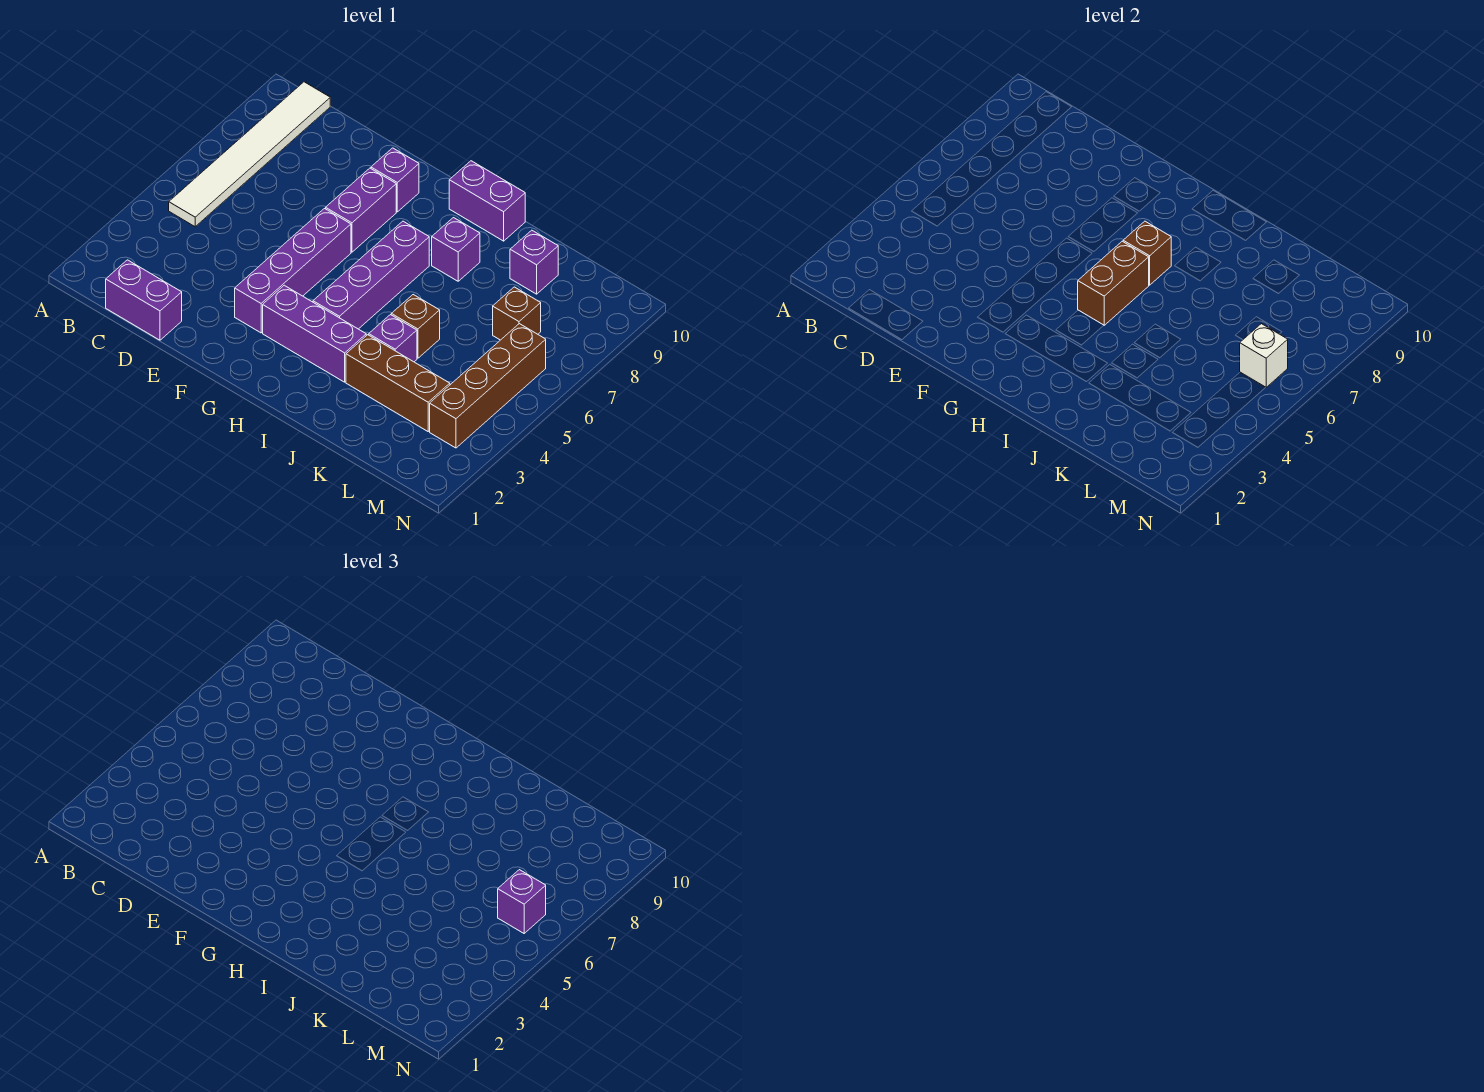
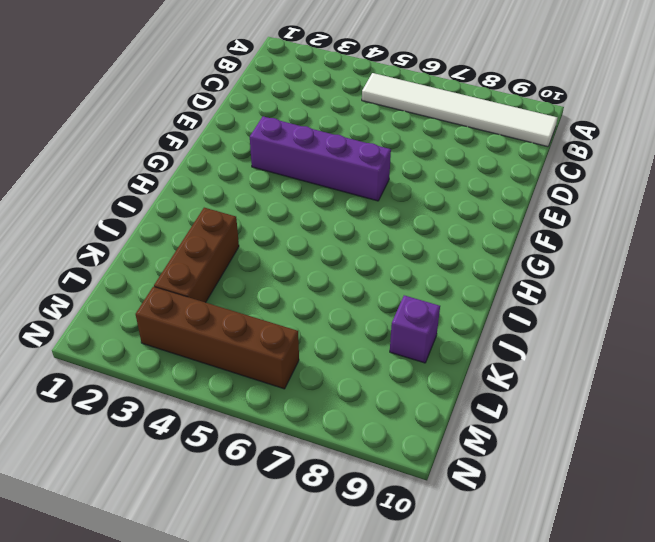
none -> purple 1x2 brick [106,260,182,340]
none -> purple 1x2 brick [326,168,396,252]
none -> purple 1x1 brick [371,148,419,212]

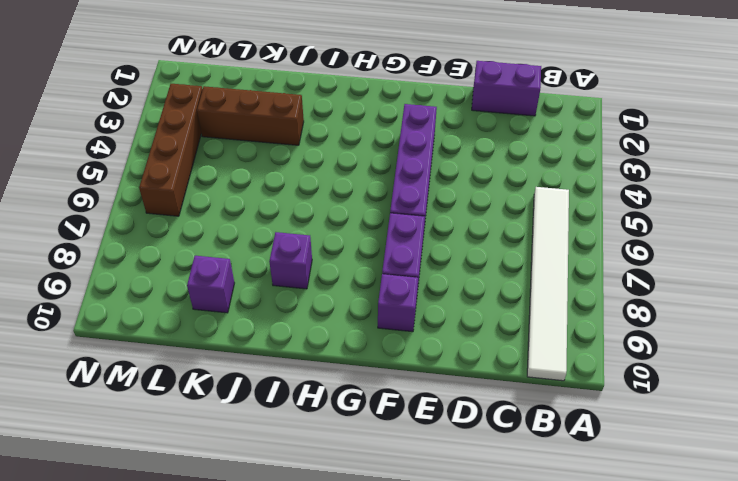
none -> purple 1x3 brick [263,285,366,382]
none -> purple 1x4 brick [313,221,429,329]
none -> purple 1x2 brick [449,161,525,241]

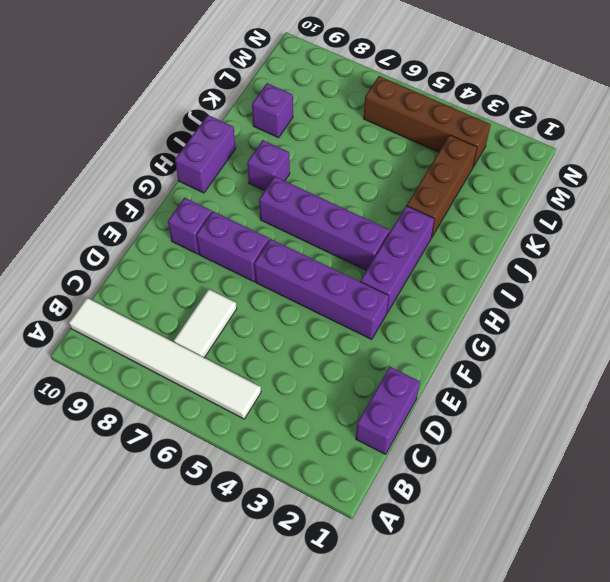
white 1x2 tile [174,289,237,358] -> none
none -> purple 1x1 brick [369,315,417,362]
none -> brown 1x1 brick [391,295,440,358]
none -> brown 1x1 brick [493,287,541,340]

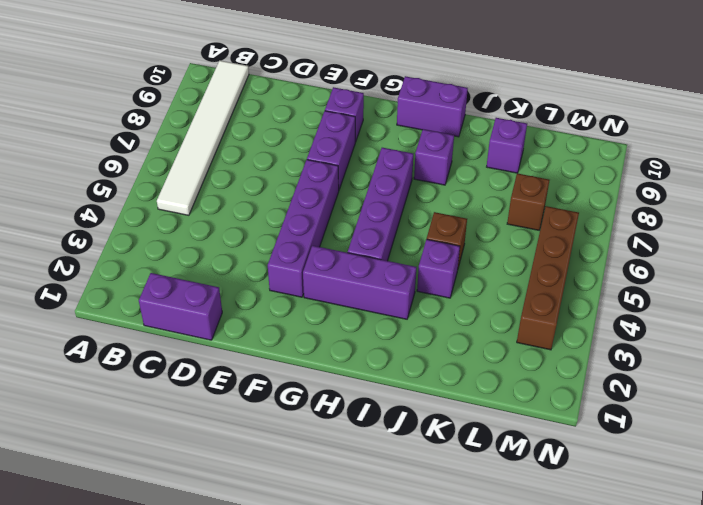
none -> brown 1x3 brick [346,335,450,431]
none -> brown 1x2 brick [1078,241,1149,325]
none -> brown 1x1 brick [1123,221,1171,285]

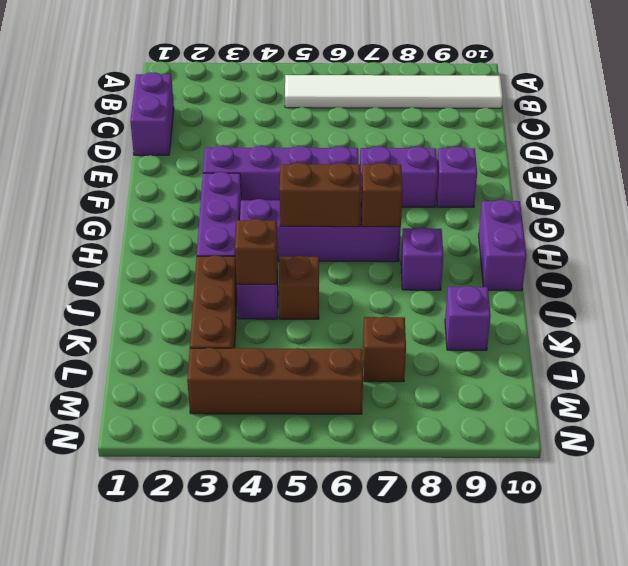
brown 1x1 brick [235,219,278,284] -> none
none -> white 1x1 brick [1240,324,1288,387]
none -> purple 1x1 brick [498,870,546,933]

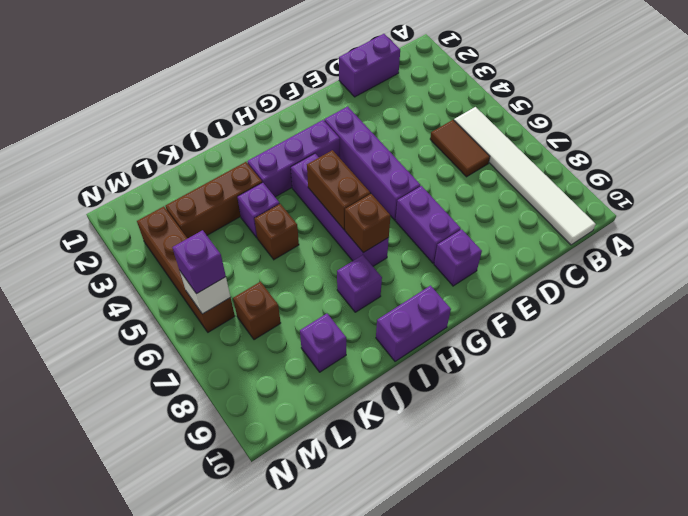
brown 1x2 tile [430,120,490,177] -> none

